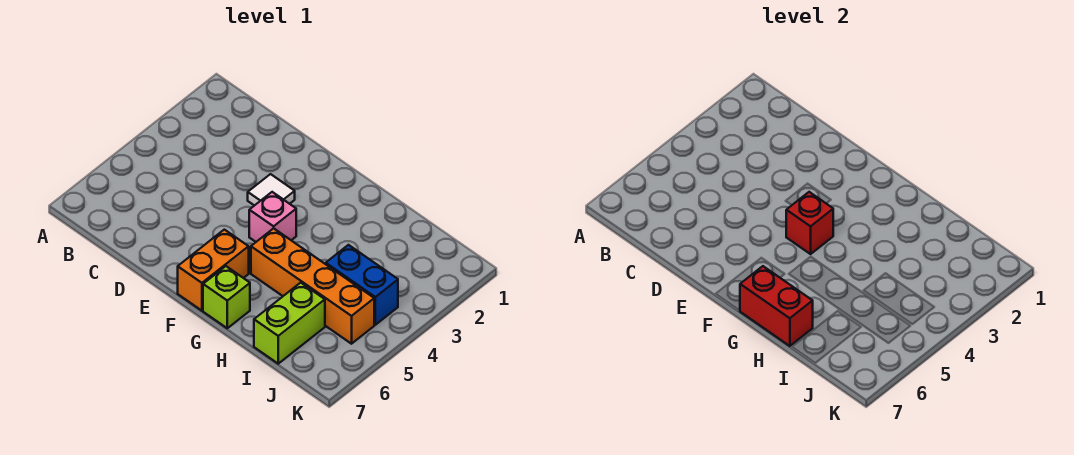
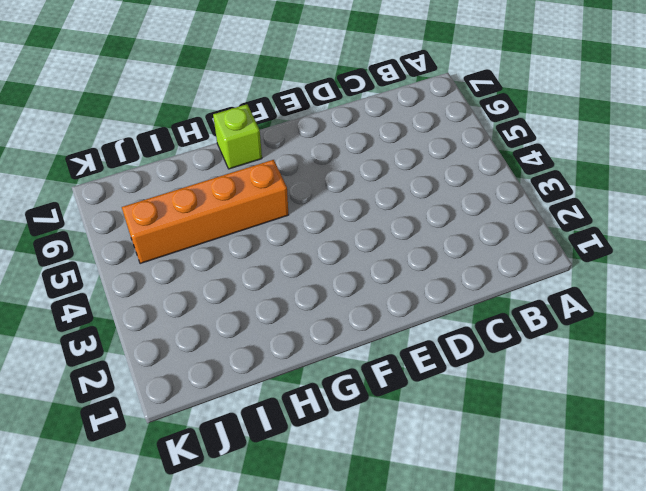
none -> white 1x1 tile [248,174,295,206]
none -> pink 1x1 brick [249,192,296,242]

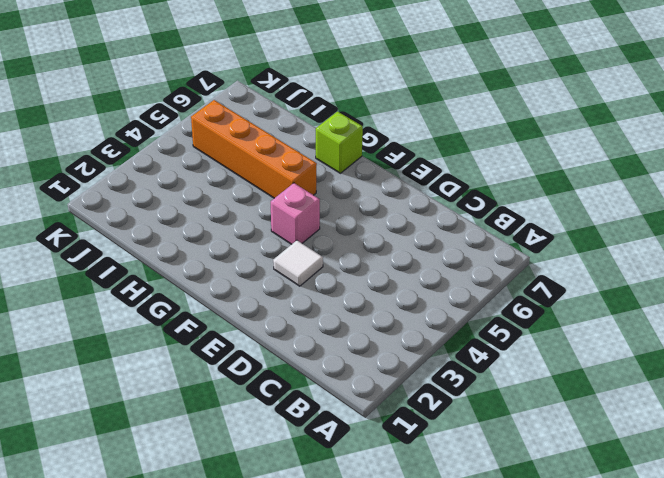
none -> orange 1x2 brick [178,230,249,311]
none -> blue 1x2 brick [326,245,398,325]

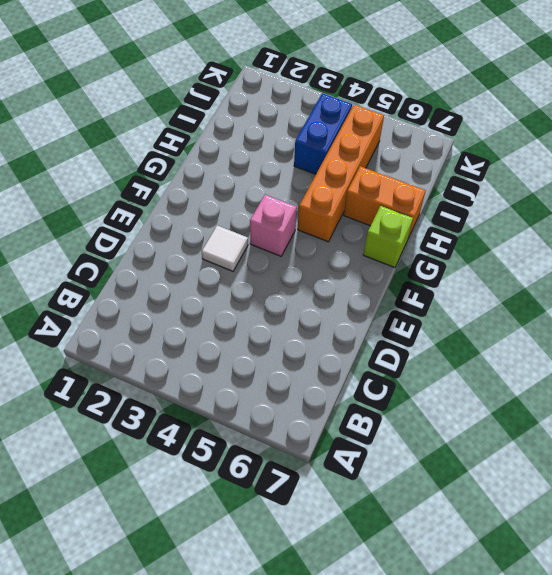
orange 1x2 brick [344,166,426,238] -> orange 1x2 brick moved to [178,230,249,311]
none -> lime 1x2 brick [254,283,325,364]
none -> red 1x1 brick [786,192,833,254]

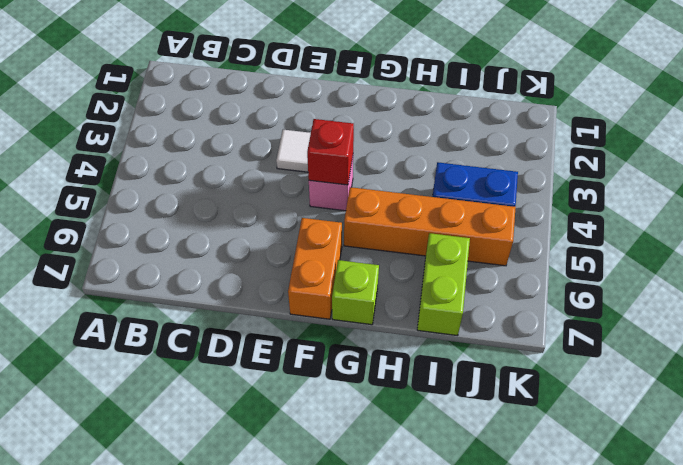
none -> red 1x2 brick [740,266,813,346]

